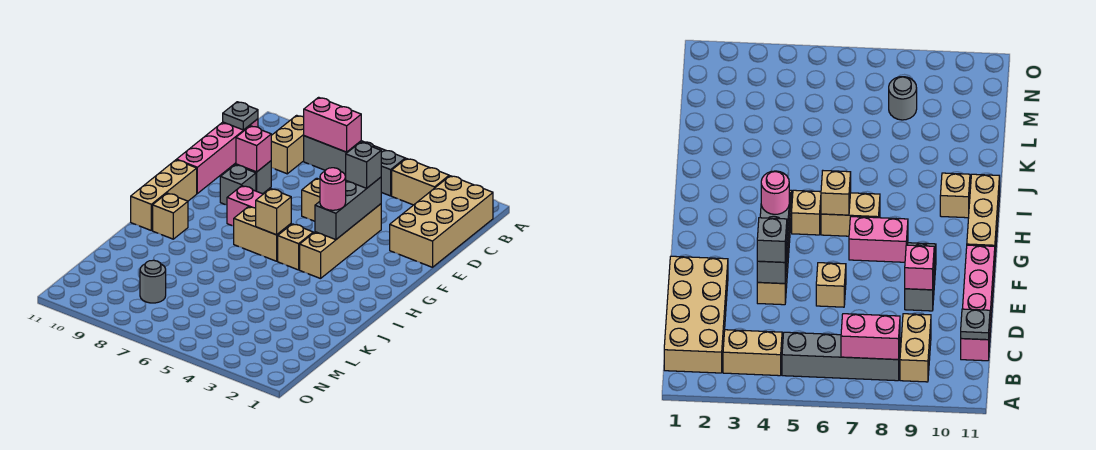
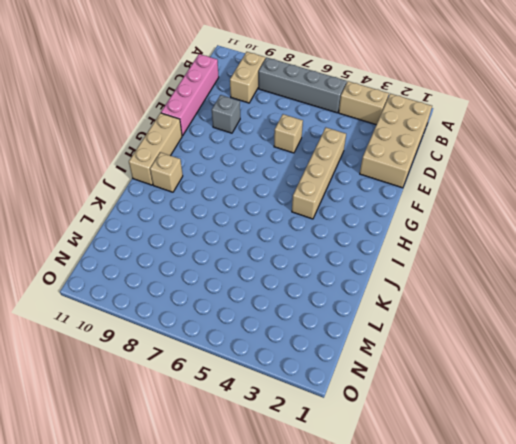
none -> grey 1x1 brick [220,165,256,205]
none -> pink 1x2 brick [227,186,263,226]
none -> tan 1x1 brick [278,224,313,270]

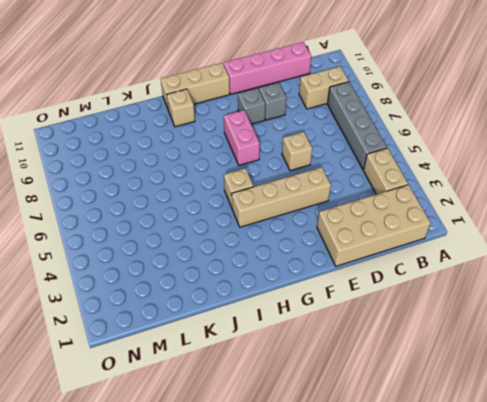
none -> tan 1x2 brick [234,207,291,261]
none -> grey 1x1 round brick [140,260,166,303]
none -> pink 1x2 brick [304,97,361,152]

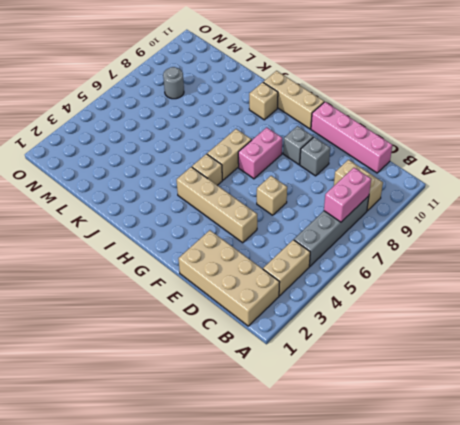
none -> grey 1x1 plate [223,102,258,130]
none -> grey 1x3 brick [315,177,381,240]
none -> pink 1x1 brick [236,126,271,172]

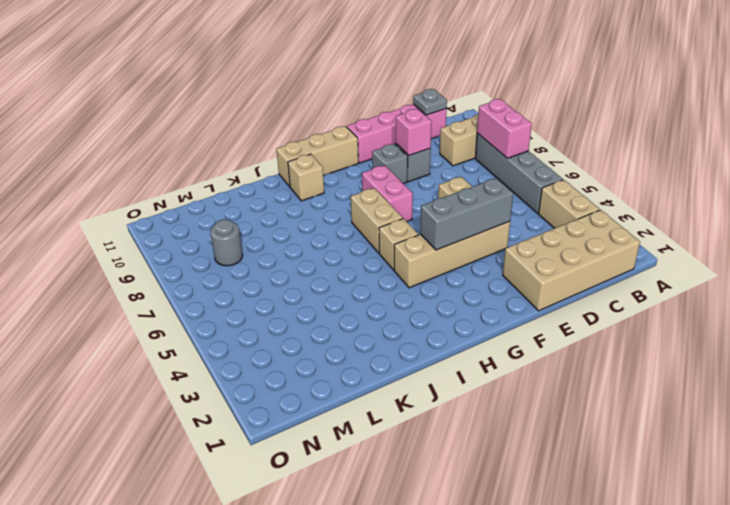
none -> tan 1x1 brick [256,189,291,235]
none -> grey 1x1 brick [345,142,381,188]
none -> pink 1x1 round brick [320,168,346,210]

